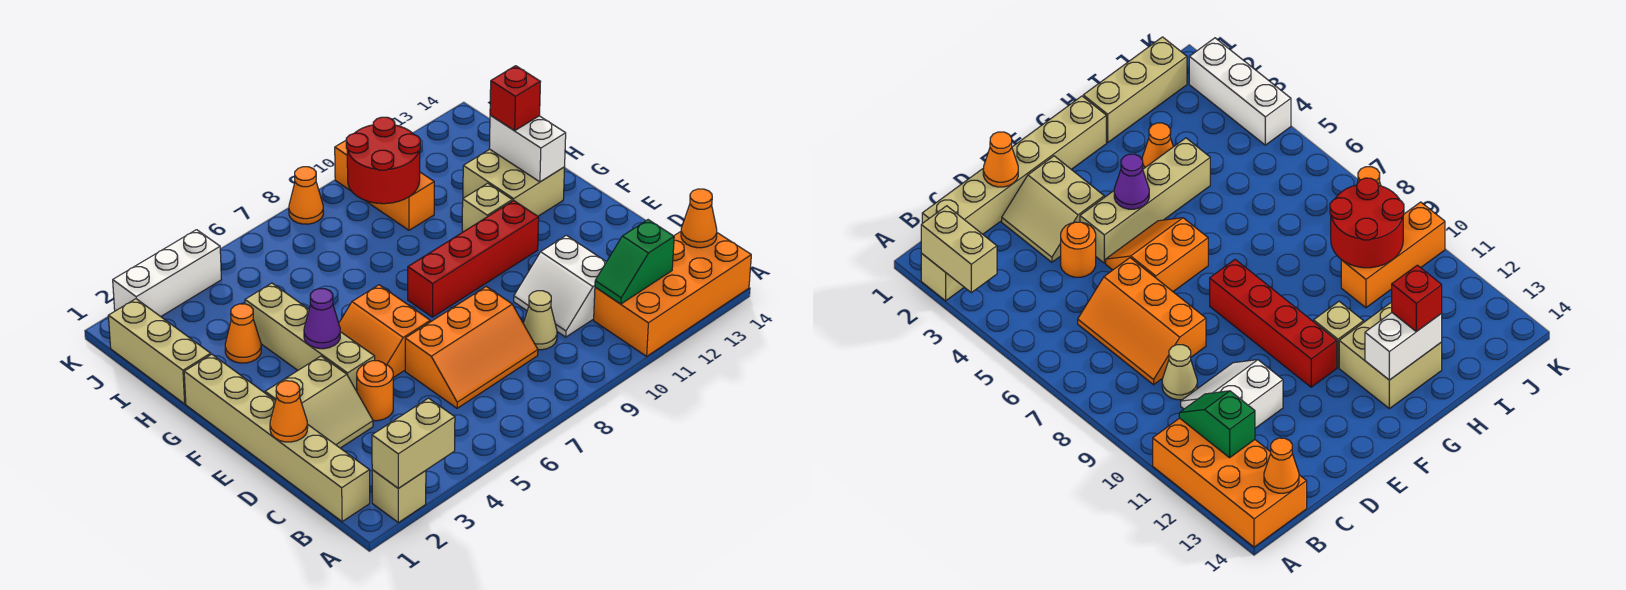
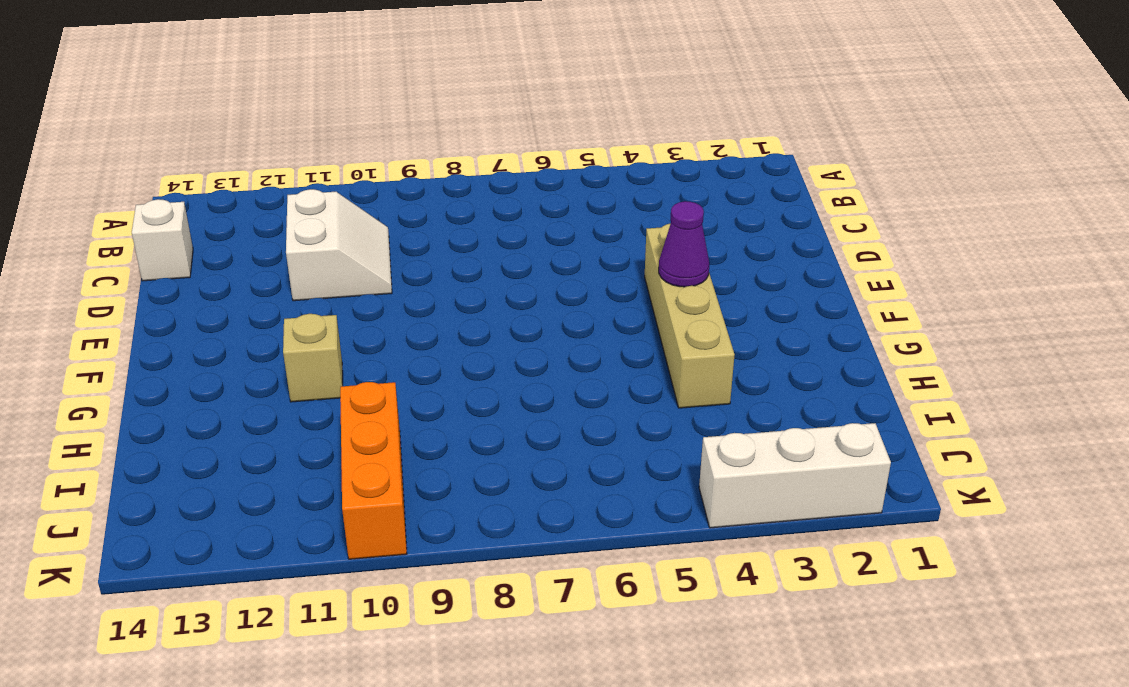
white 1x1 brick [132,199,193,281] -> none
none -> tan 1x1 brick [372,470,426,523]
none -> orange 2x4 brick [594,232,751,356]
none -> tan 1x6 brick [184,354,370,522]

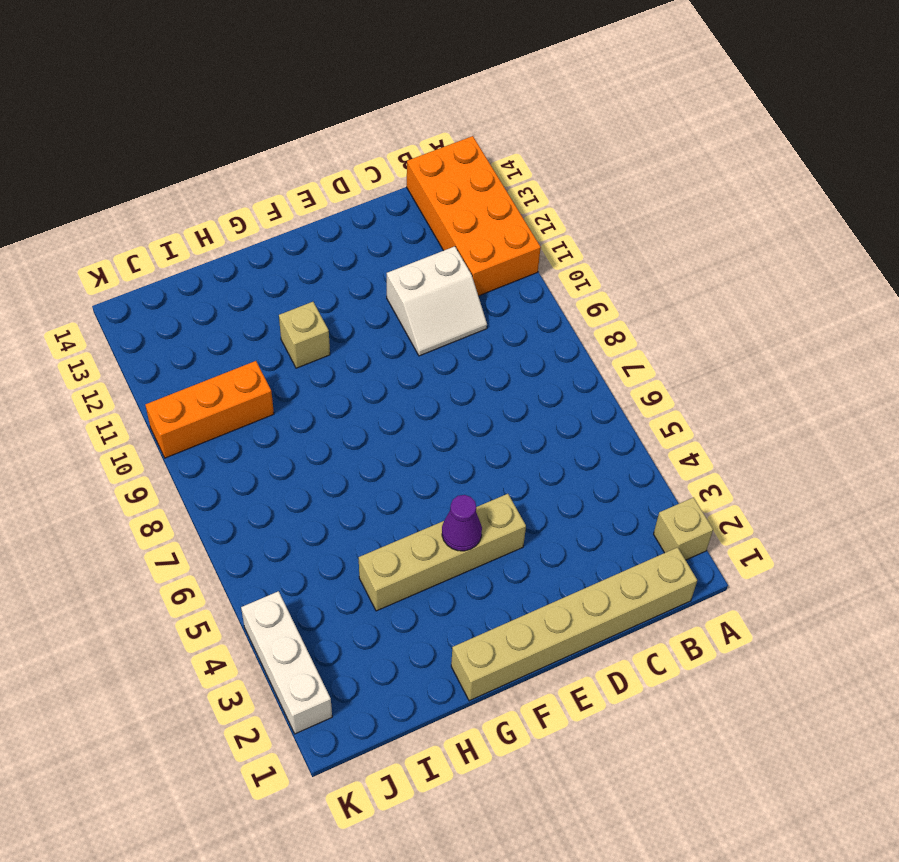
none -> orange 2x3 slope [405,286,538,408]
none -> tan 1x1 cone [523,291,557,350]
none -> tan 2x2 slope [265,356,373,448]

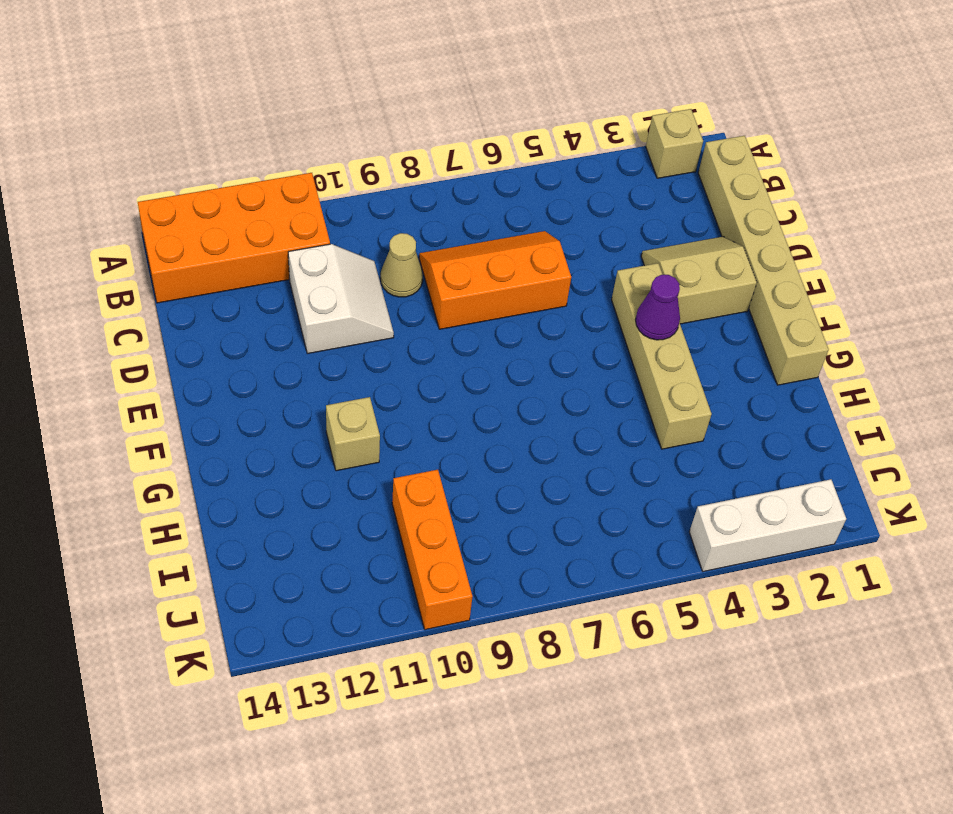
none -> orange 1x1 round brick [357,361,393,421]
none -> orange 2x2 slope [339,285,430,378]
none -> red 1x4 brick [408,201,539,317]

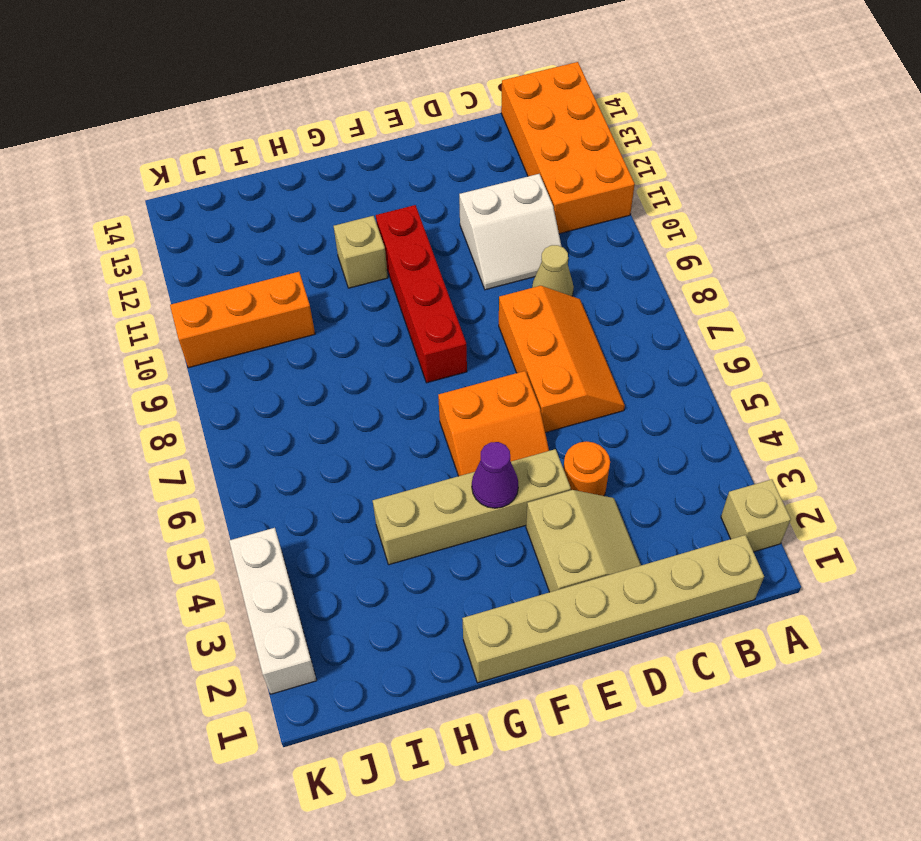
none -> tan 2x2 brick [463,149,565,216]
none -> tan 1x3 brick [108,299,211,404]
none -> orange 1x1 cone [225,304,261,363]

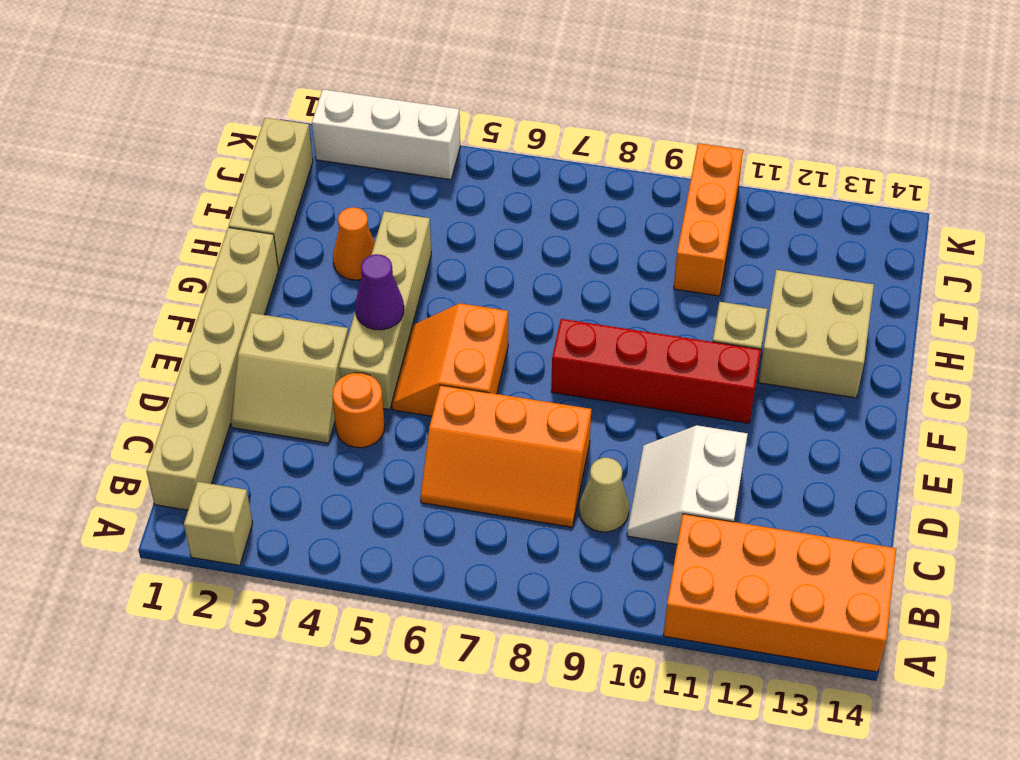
none -> orange 1x1 cone [289,167,323,224]
none -> tan 1x2 brick [372,398,455,488]
none -> green 1x2 slope [595,220,674,304]

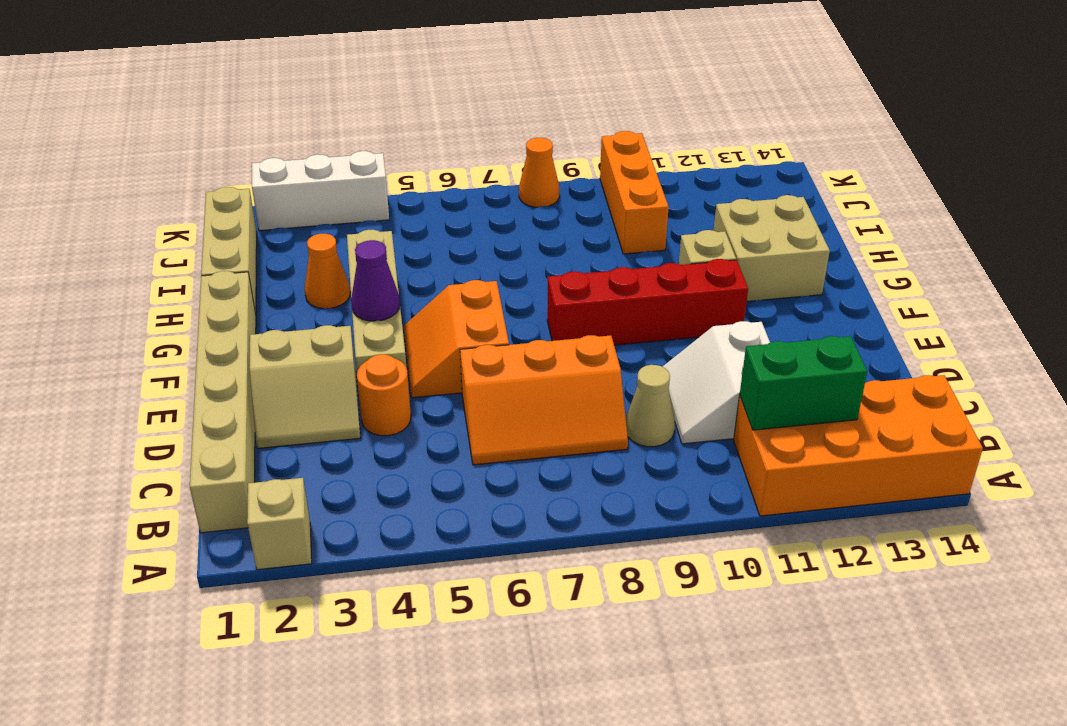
green 1x2 brick [740,336,867,430] -> green 1x2 slope [595,220,674,304]
none -> tan 1x2 brick [372,398,455,488]
none -> orange 1x1 cone [681,189,717,248]
none -> orange 1x1 cone [270,381,308,442]

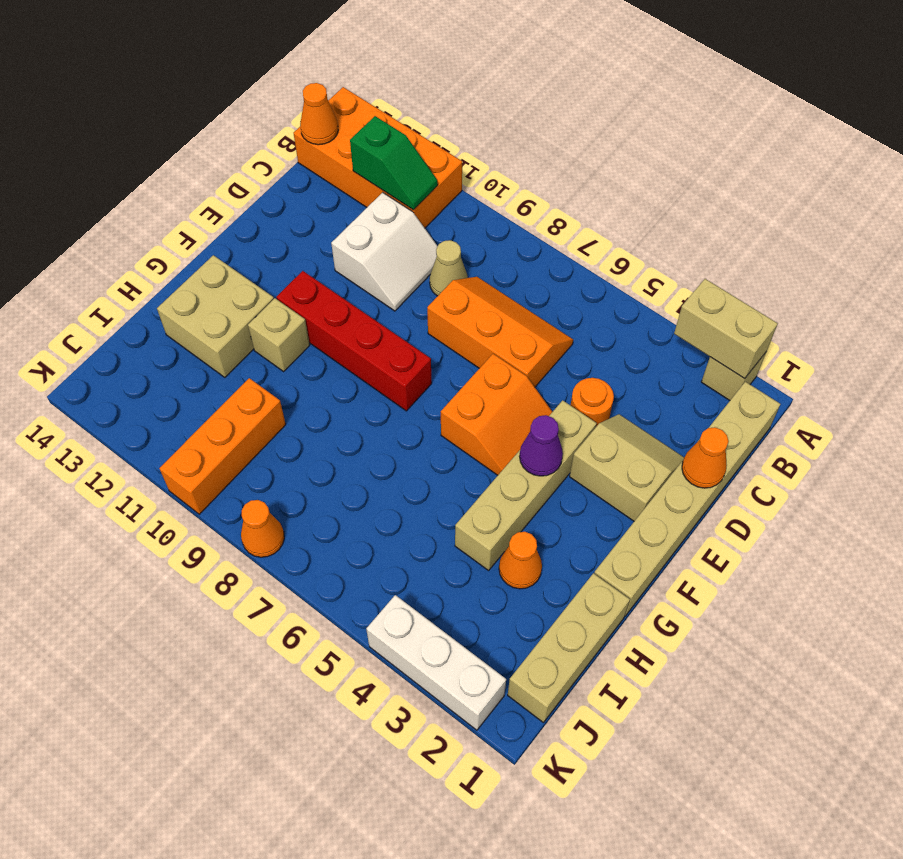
none -> white 1x2 brick [489,115,566,182]
none -> red 2x2 round brick [346,117,420,204]
none -> red 1x1 brick [490,66,540,131]

